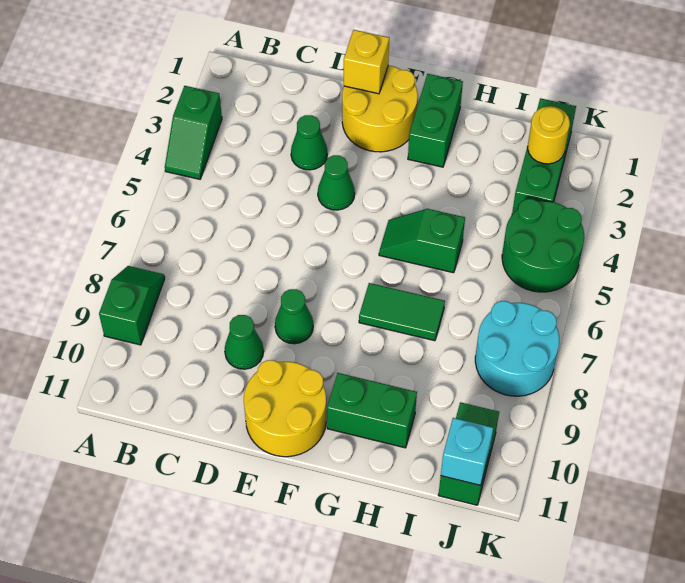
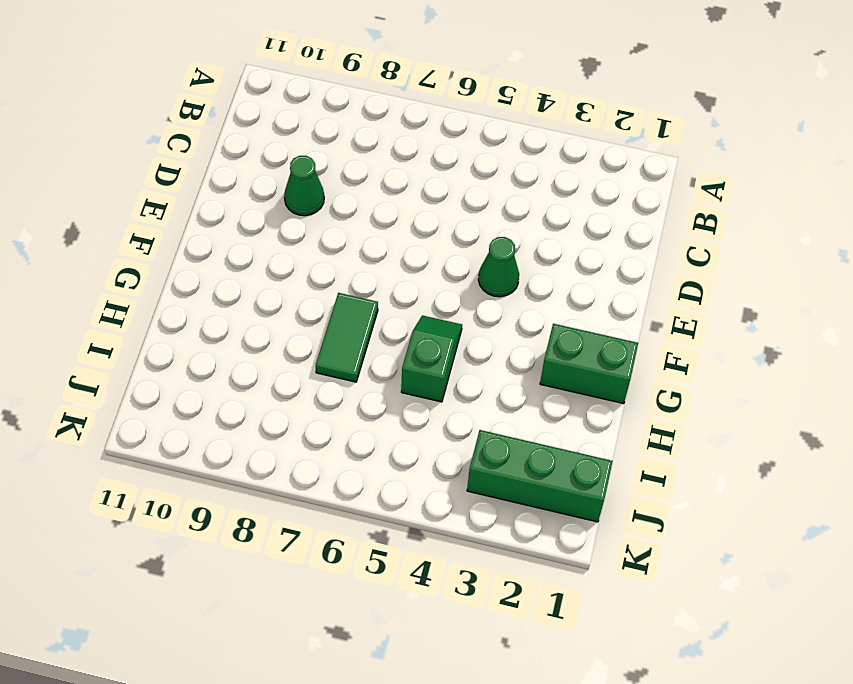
none -> green 1x2 slope [165,86,222,179]
none -> green 1x2 slope [99,266,165,345]
none -> green 1x1 cone [291,115,327,170]

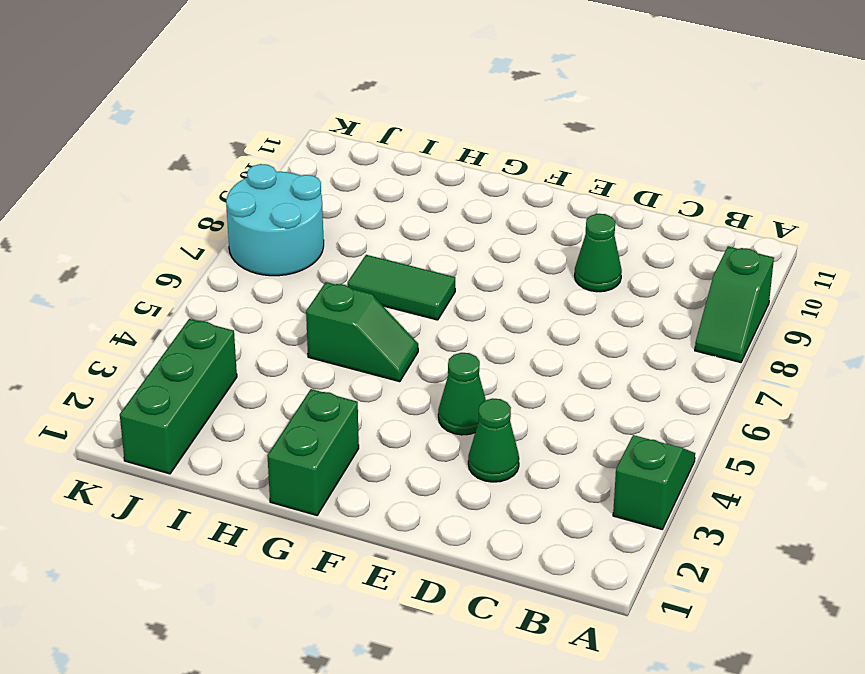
none -> yellow 2x2 round brick [342,65,418,152]
none -> green 1x1 cone [275,289,313,344]
none -> yellow 2x2 round brick [244,360,326,457]

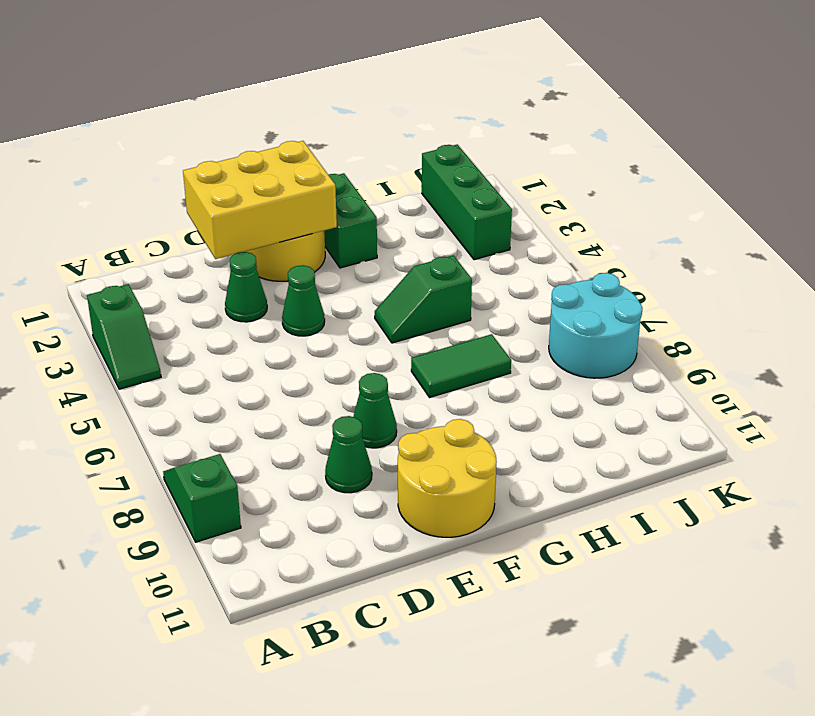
yellow 2x3 brick [183,141,337,259] -> yellow 1x1 brick [344,30,389,94]
none -> green 1x2 brick [327,373,417,448]
none -> green 2x2 round brick [502,199,584,292]
none -> green 1x2 brick [438,402,499,505]

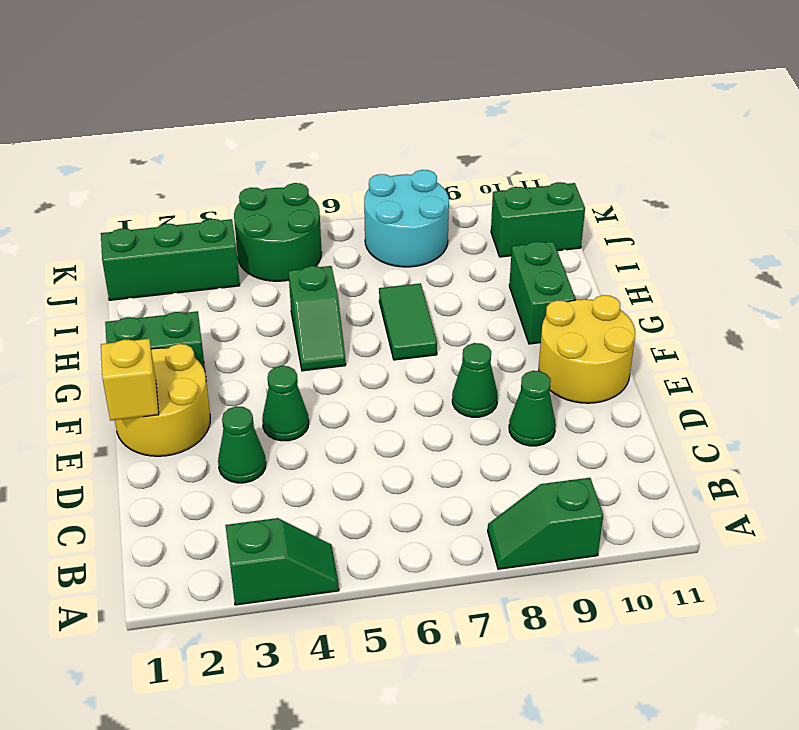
none -> yellow 1x1 round brick [528,106,570,164]
none -> cyan 1x1 brick [441,418,493,486]

